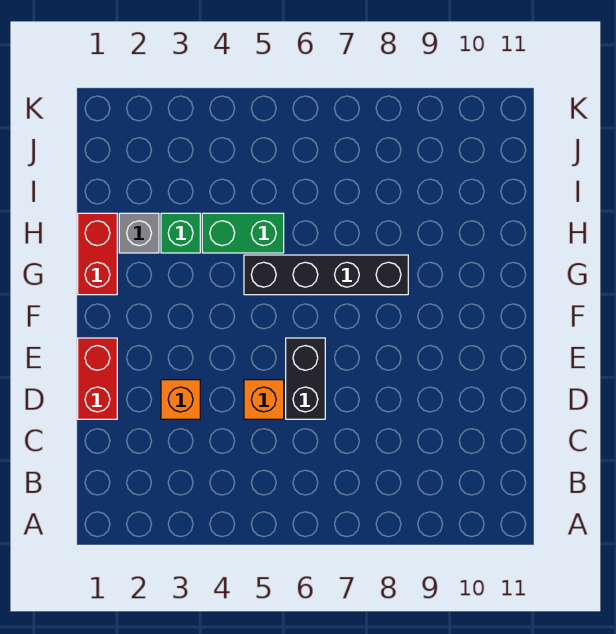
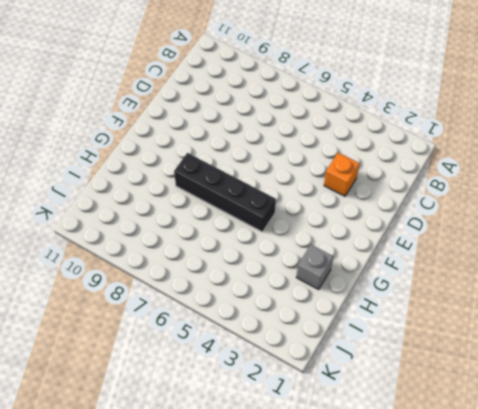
none -> red 1x2 brick [78,338,117,419]
none -> orange 1x1 brick [244,380,284,419]

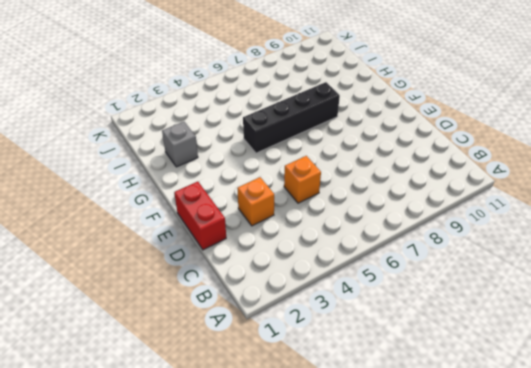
none -> black 1x2 brick [286,338,325,419]
none -> red 1x2 brick [78,213,117,295]

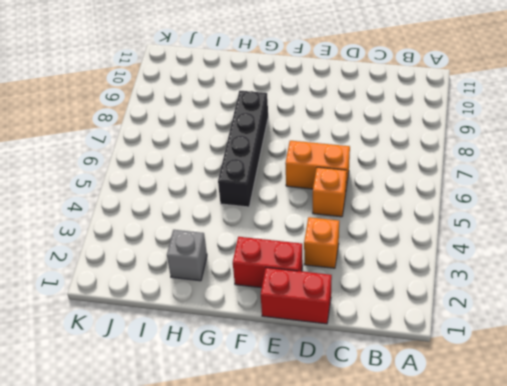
orange 1x2 brick [285,141,350,189] -> black 1x2 brick [286,338,325,419]
red 1x2 brick [233,237,303,288] -> red 1x2 brick moved to [78,213,117,295]
none -> green 1x1 brick [161,213,200,253]
none -> green 1x2 brick [202,213,284,253]

